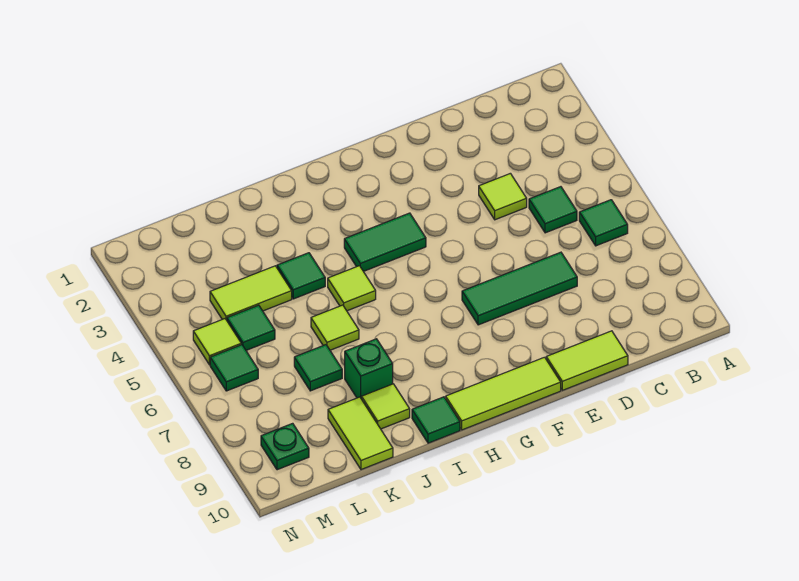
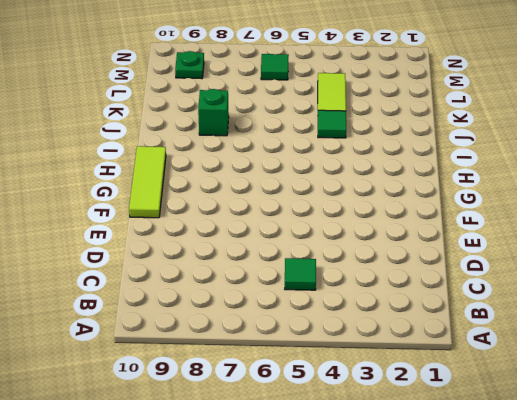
none -> green 1x1 tile [579,200,628,246]
none -> lime 1x1 tile [479,173,527,220]
none -> green 1x3 tile [462,252,577,325]

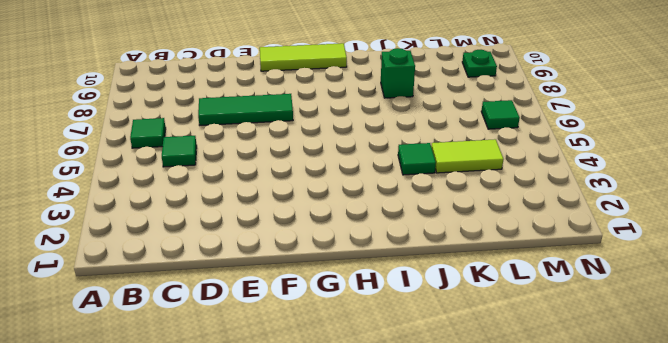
none -> lime 1x1 tile [479,173,527,220]
none -> lime 1x2 tile [546,331,628,390]
none -> green 1x2 tile [344,213,426,271]

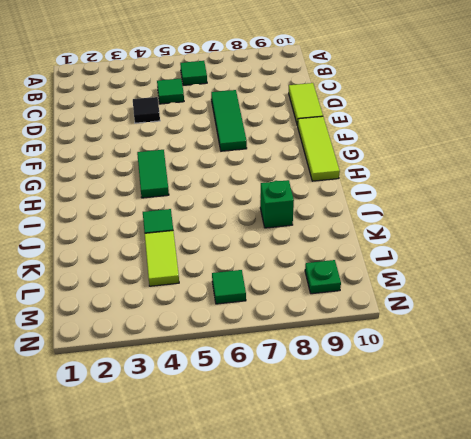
black 1x1 tile [133,97,160,123] -> lime 1x1 tile [479,173,527,220]
none -> lime 1x1 tile [328,266,376,311]
none -> green 1x1 tile [412,397,460,443]
none -> lime 1x1 tile [311,305,359,350]

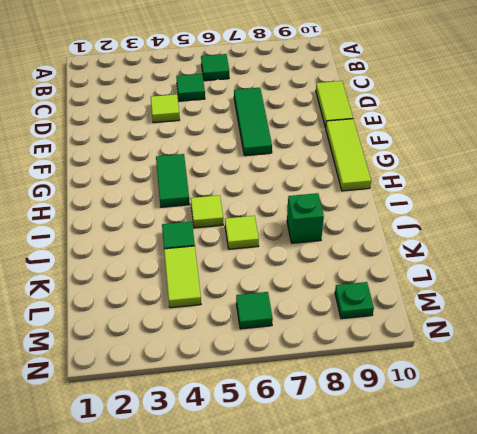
none -> green 1x1 tile [412,397,460,443]
none -> lime 1x1 tile [362,384,410,429]
none -> green 1x1 tile [294,345,342,391]

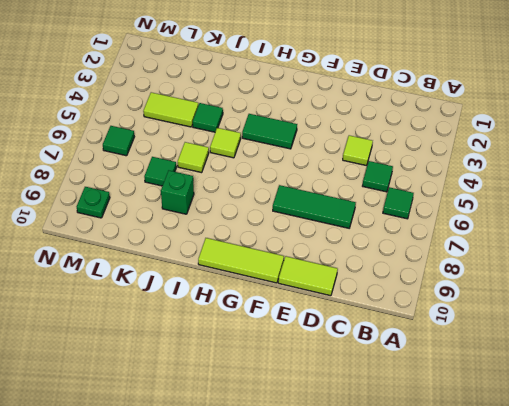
none -> green 1x1 tile [412,397,460,443]
none -> lime 1x1 tile [362,384,410,429]
none -> lime 1x2 tile [328,397,393,470]

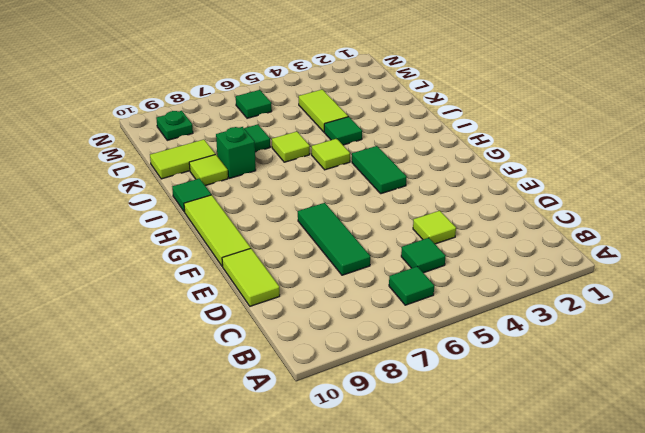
none -> green 1x1 tile [227,305,275,350]
none -> lime 1x1 tile [193,319,241,365]

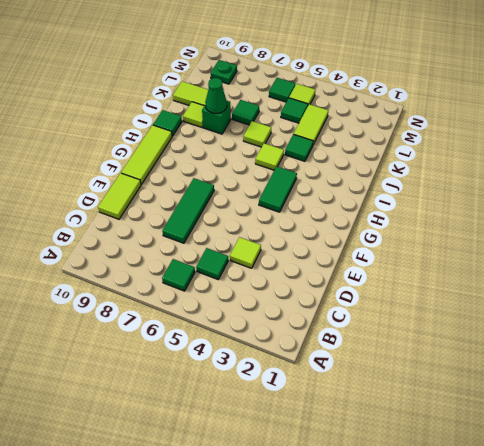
green 1x1 cone [205,78,227,114] -> none

